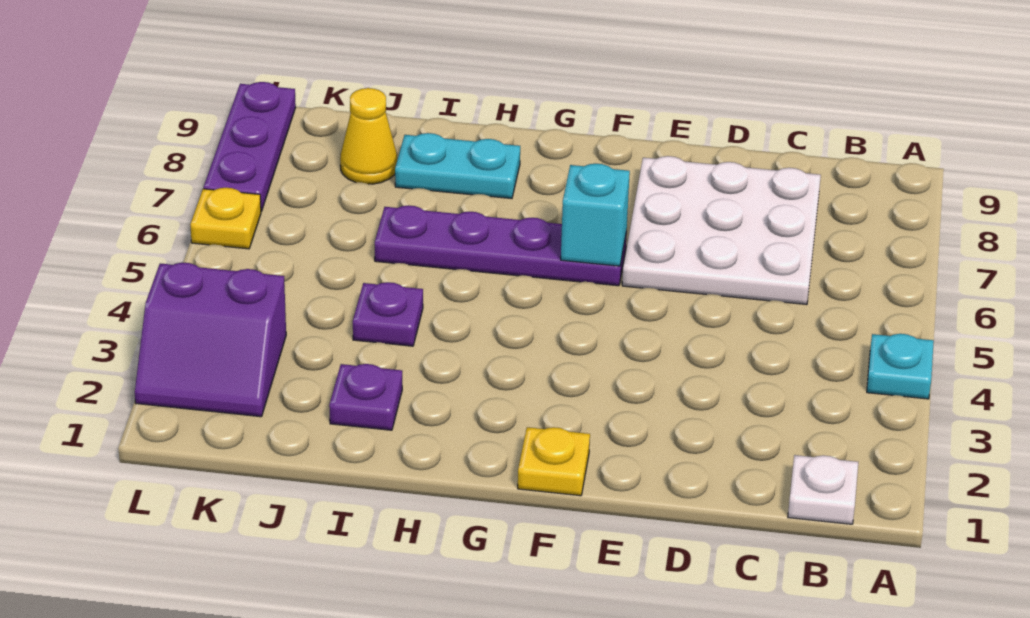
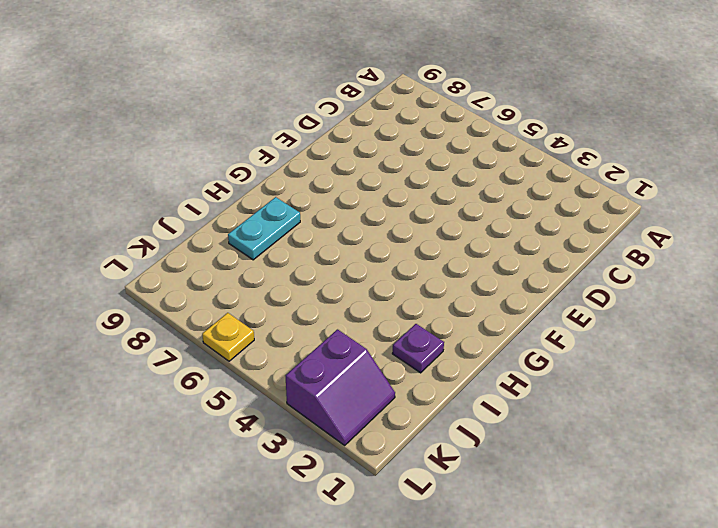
none -> cyan 1x1 plate [867,334,934,399]
none -> white 1x1 plate [788,455,858,524]
none -> white 3x3 plate [622,156,821,305]

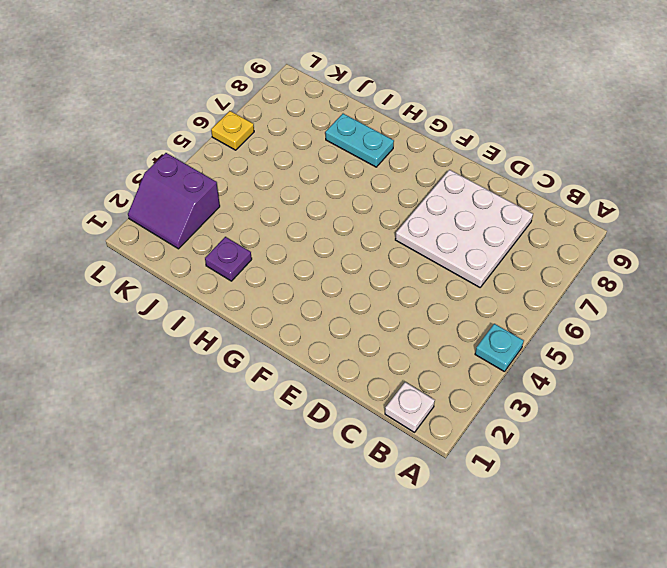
none -> yellow 1x1 plate [518,427,590,496]
none -> purple 1x4 plate [375,205,627,286]
none -> purple 1x1 plate [353,282,423,346]

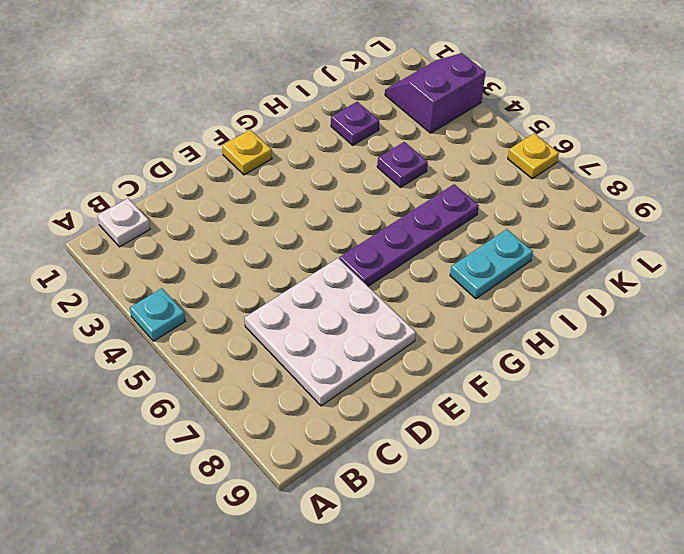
none -> yellow 1x1 cone [340,88,397,184]
none -> purple 1x3 plate [204,82,296,211]
none -> cyan 1x1 brick [561,164,630,266]

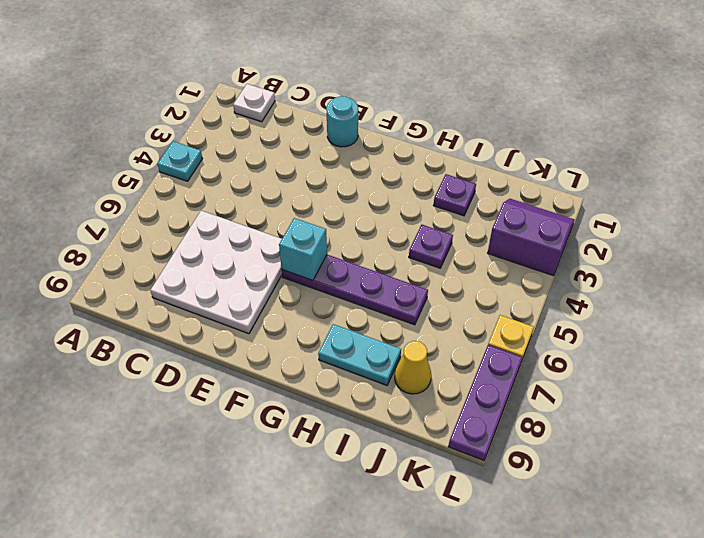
cyan 1x1 round brick [326,96,358,147] -> none
none -> yellow 1x1 plate [518,427,590,496]

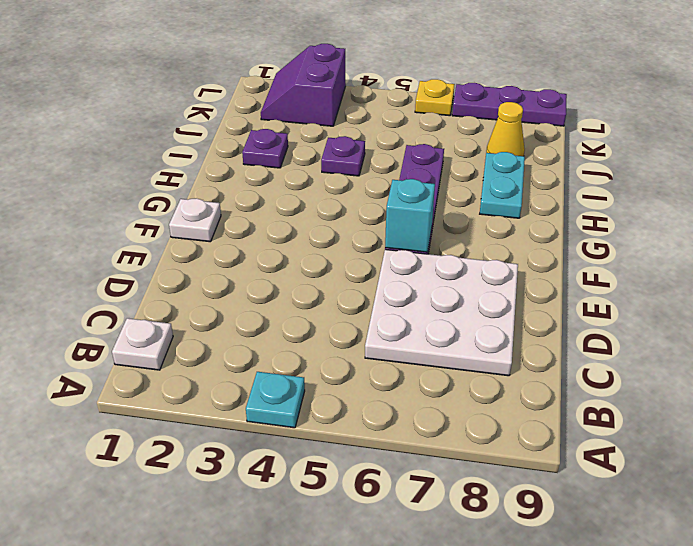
white 1x1 plate [169,198,221,242] -> yellow 1x1 plate [518,427,590,496]

